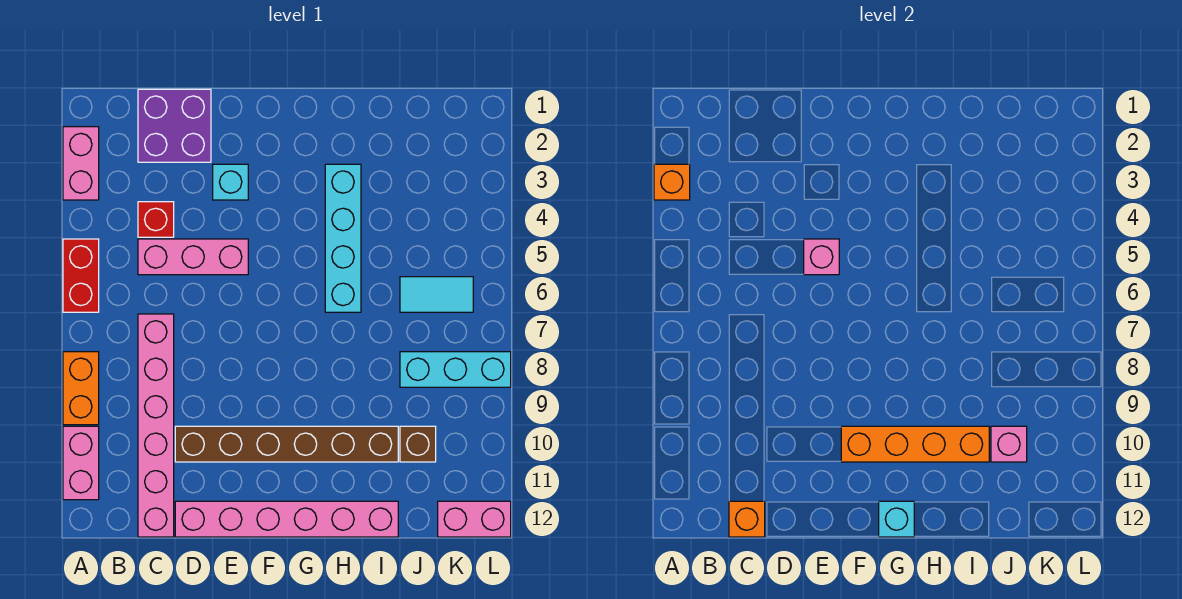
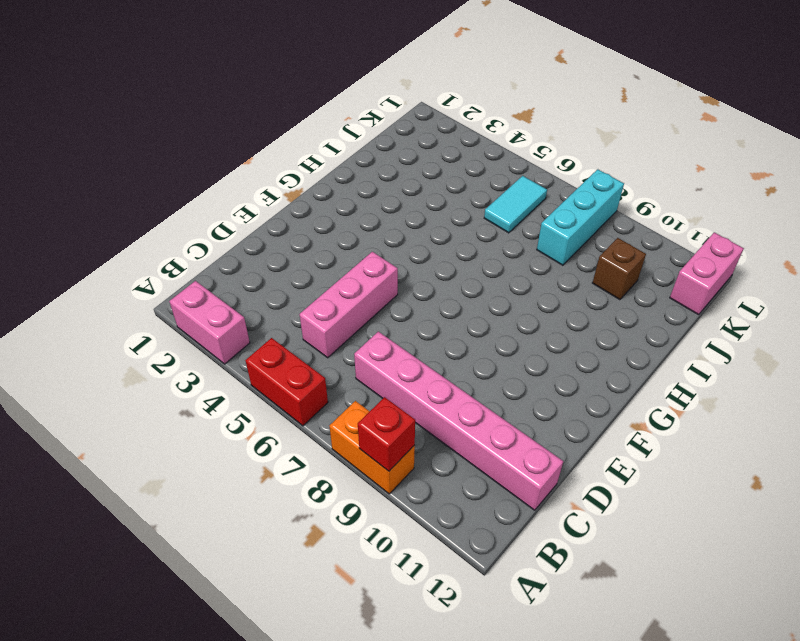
red 1x1 brick [358,397,415,471] -> red 1x1 brick moved to [138,202,174,237]
none -> pink 1x2 brick [63,426,99,500]
none -> purple 2x2 brick [138,89,211,162]
none -> brown 1x6 brick [175,426,398,462]

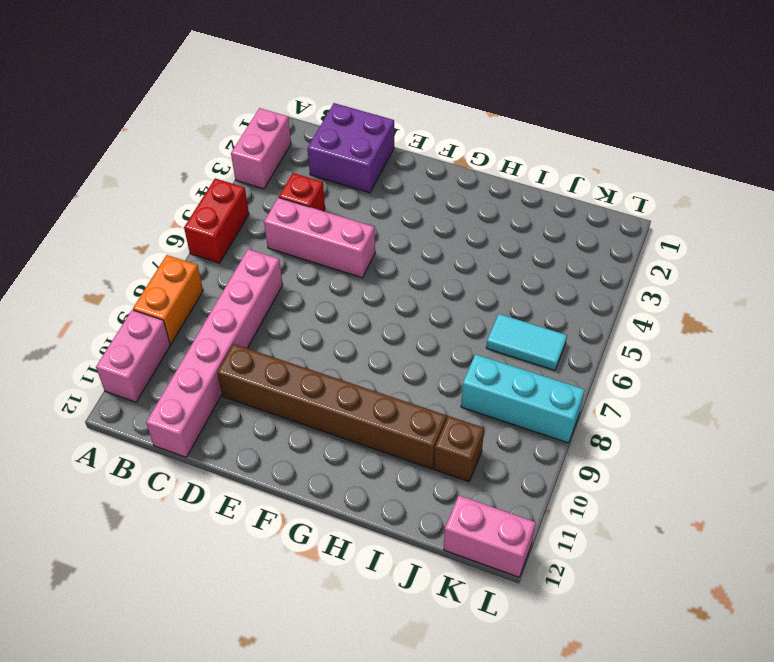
none -> pink 1x6 brick [175,501,398,537]
none -> cyan 1x1 brick [213,164,248,200]
none -> cyan 1x4 brick [325,164,361,312]

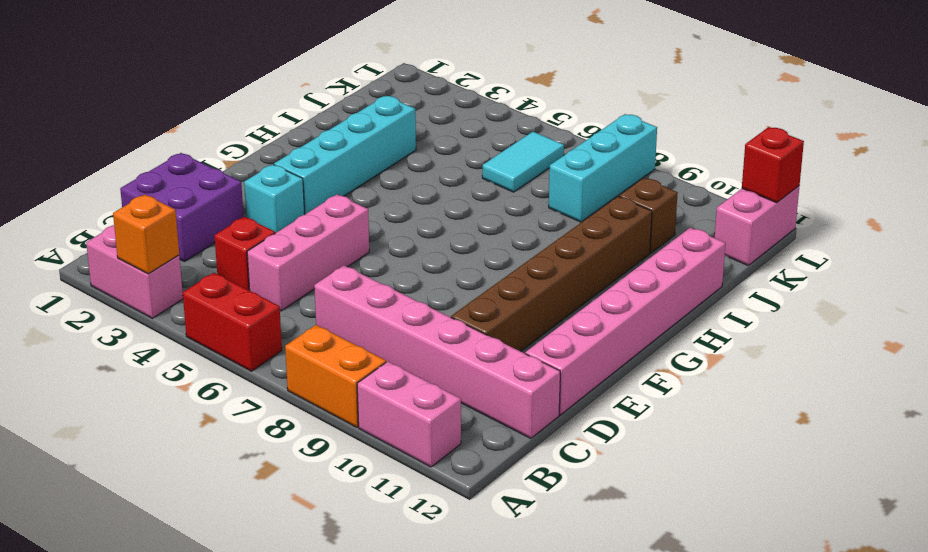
cyan 1x4 brick [274,96,416,214] -> cyan 1x4 brick turned to [325,164,361,312]
red 1x1 brick [742,127,804,203] -> none
none -> orange 1x1 brick [729,501,765,537]
none -> pink 1x1 brick [804,239,839,275]
none -> orange 1x4 brick [841,426,989,462]

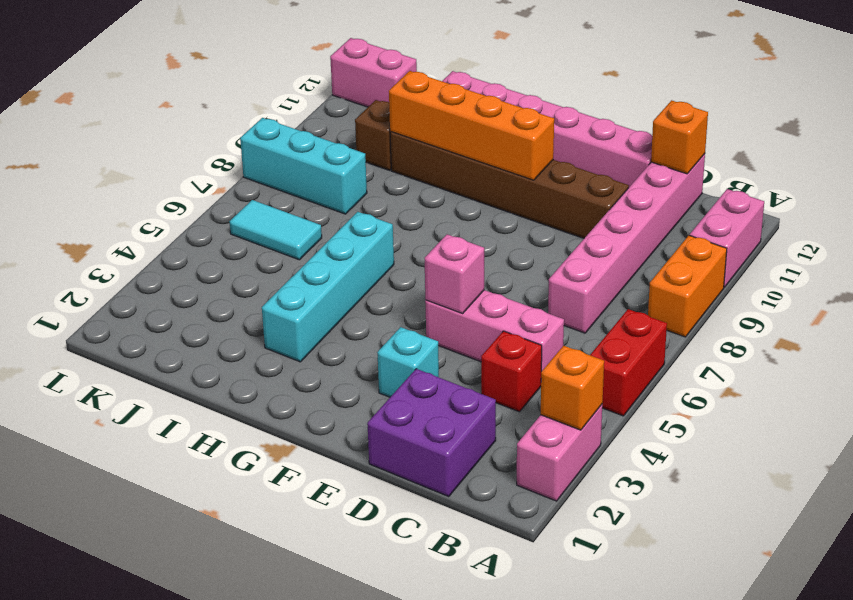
none -> cyan 1x1 brick [879,501,914,537]
none -> pink 1x1 brick [991,426,1027,462]

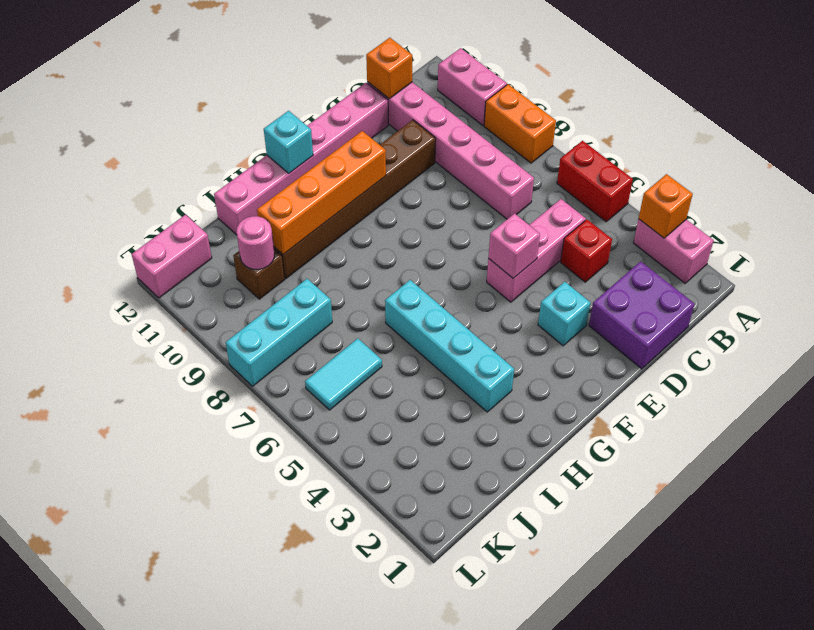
pink 1x1 round brick [236,216,275,269] -> pink 1x1 brick [991,426,1027,462]

